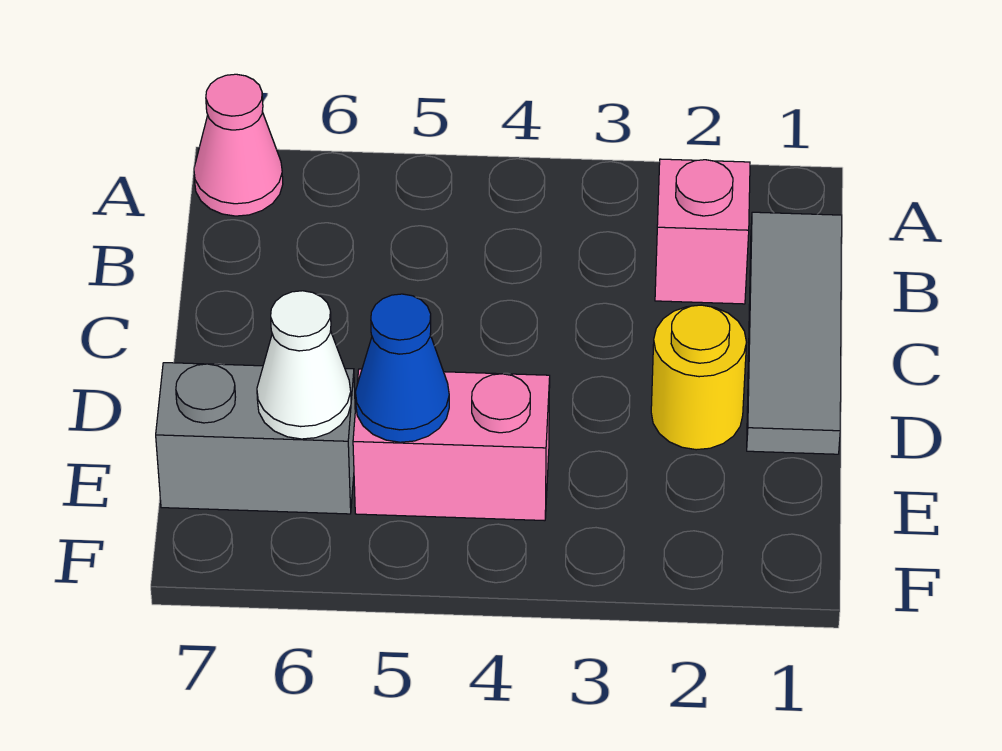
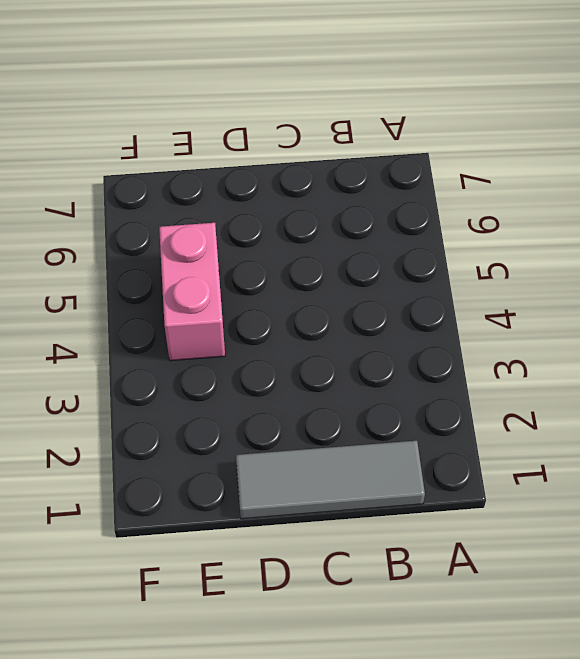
none -> pink 1x1 cone [194,74,283,216]
none -> pink 1x1 brick [655,159,750,304]

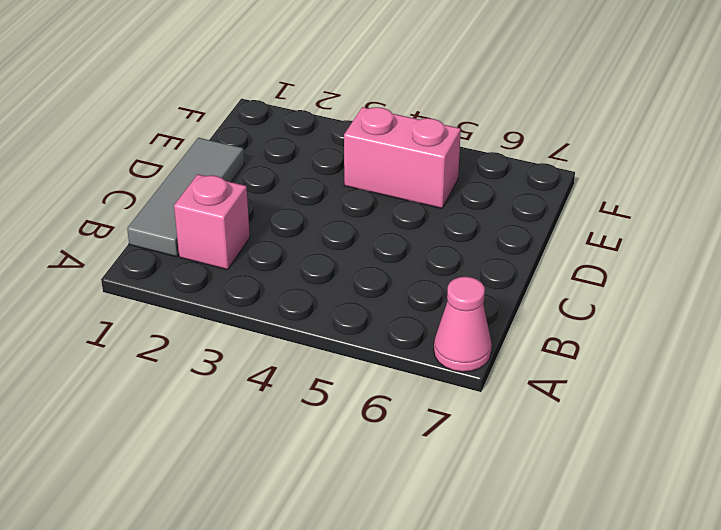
none -> yellow 1x1 round brick [651,305,746,450]
none -> grey 1x2 brick [156,363,355,514]

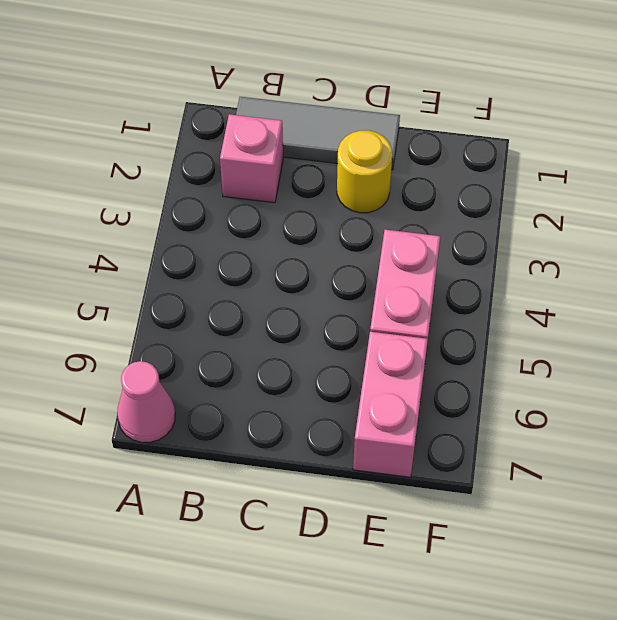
pink 1x2 brick [353,332,428,477] -> grey 1x2 brick [156,363,355,514]
none -> blue 1x1 cone [355,294,449,442]
none -> white 1x1 cone [257,291,351,439]

